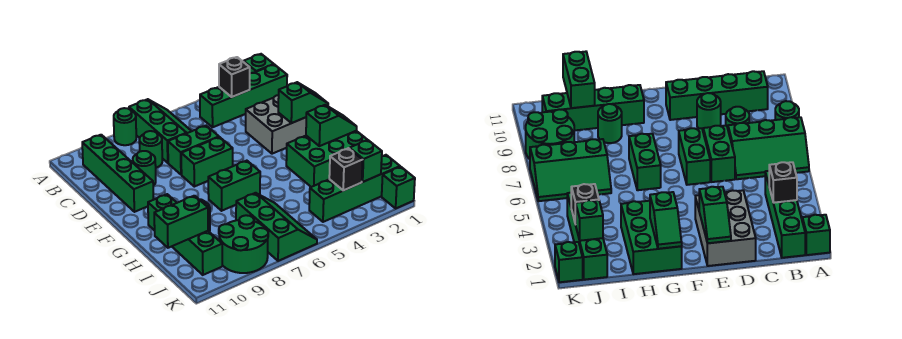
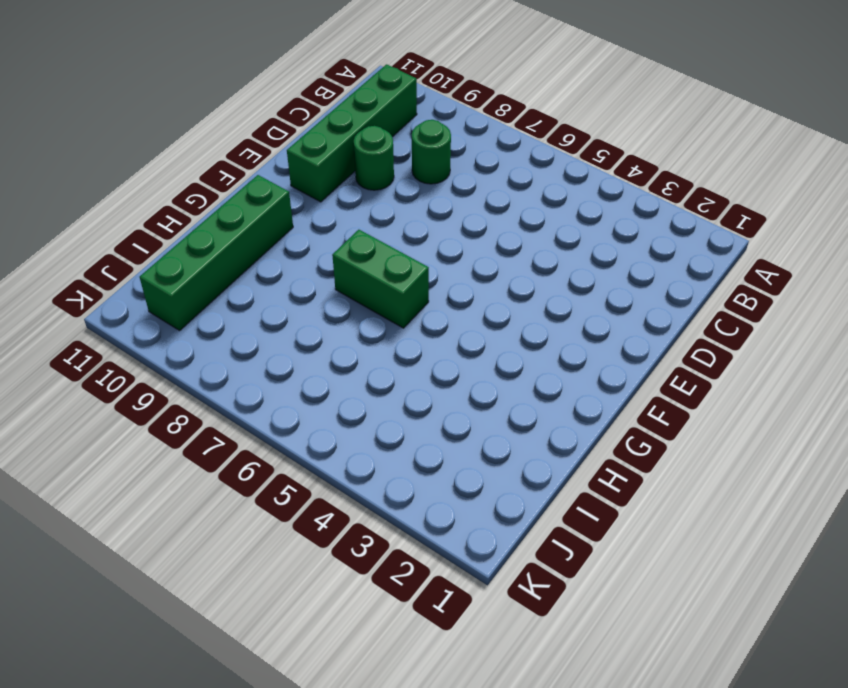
none -> green 1x1 brick [243,54,274,73]
none -> green 2x3 slope [129,99,191,163]
none -> green 1x1 round brick [114,108,136,145]

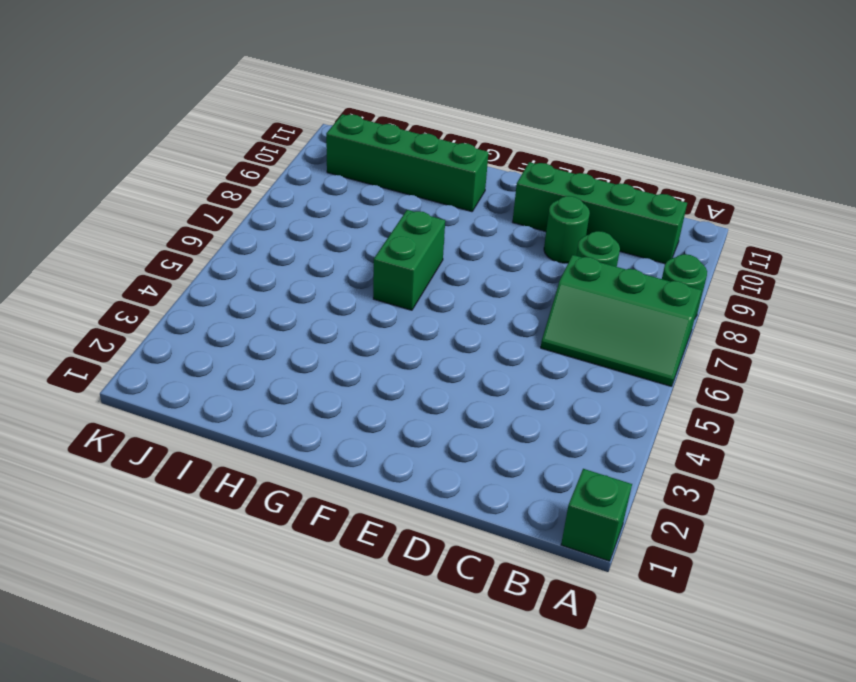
none -> green 1x4 brick [200,65,287,127]
none -> grey 2x3 brick [246,95,306,154]
none -> green 1x2 brick [168,126,219,175]

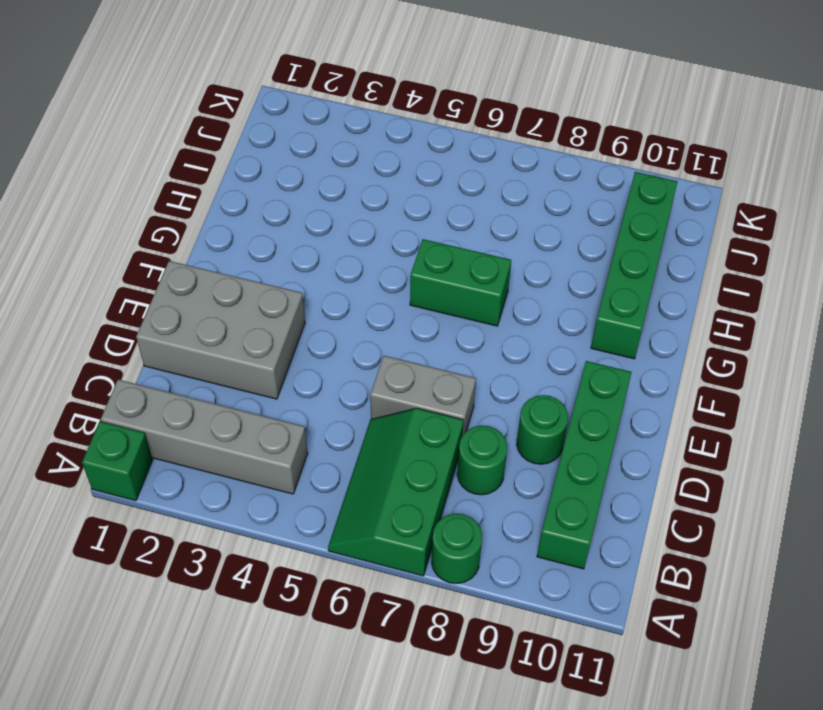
grey 1x4 brick [101,379,308,494] -> green 1x4 brick [200,65,287,127]
grey 1x2 brick [370,356,476,434] -> green 1x2 brick [168,126,219,175]
none -> green 1x2 brick [181,137,233,187]
none -> green 2x3 brick [286,131,367,187]
none -> green 1x1 round brick [598,104,622,143]

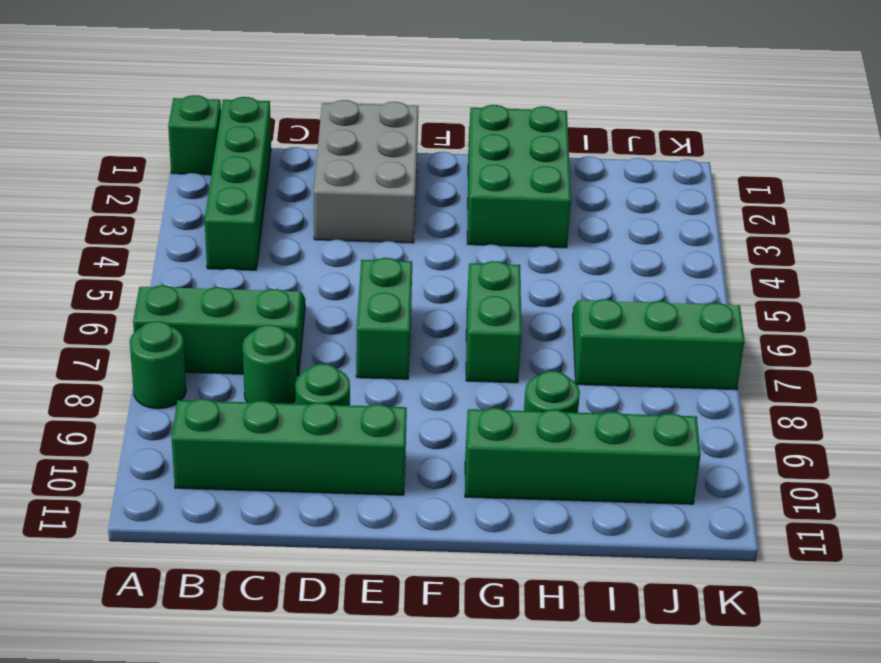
none -> green 1x2 brick [168,126,219,175]
none -> green 1x4 brick [309,155,400,222]
none -> green 2x2 round brick [219,215,268,273]

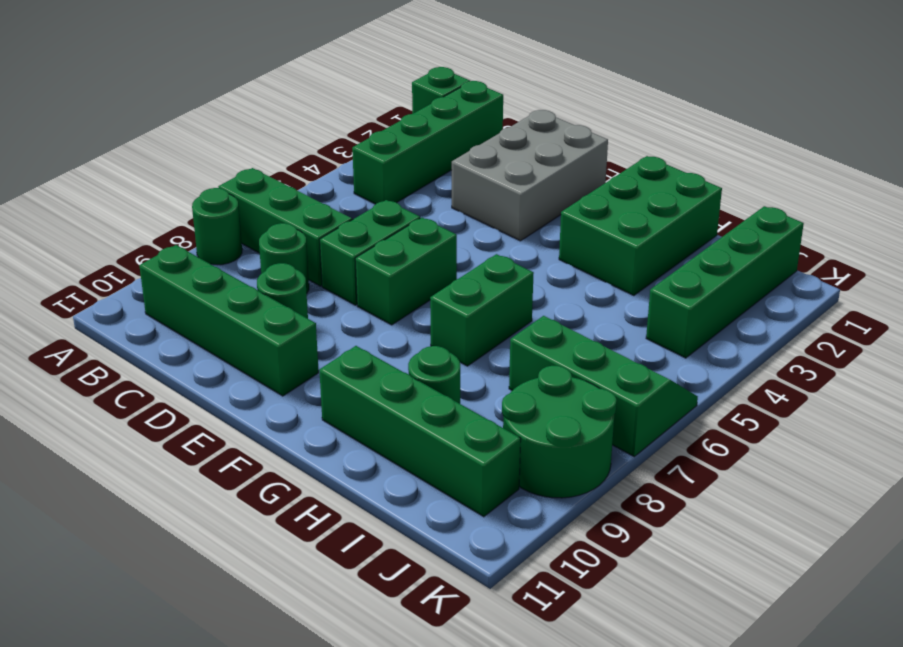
none -> green 1x1 brick [382,167,415,208]
none -> black 1x1 brick [219,57,250,97]
none -> green 1x2 slope [278,82,328,123]

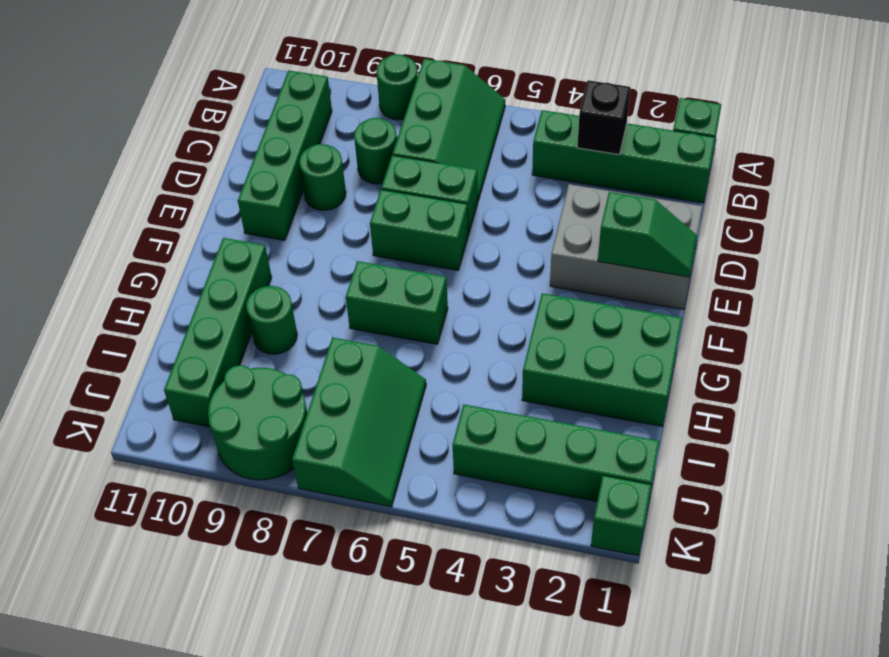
none -> green 1x2 slope [306,105,357,146]
none -> green 1x2 brick [154,196,208,248]
none -> green 1x1 brick [350,140,382,182]

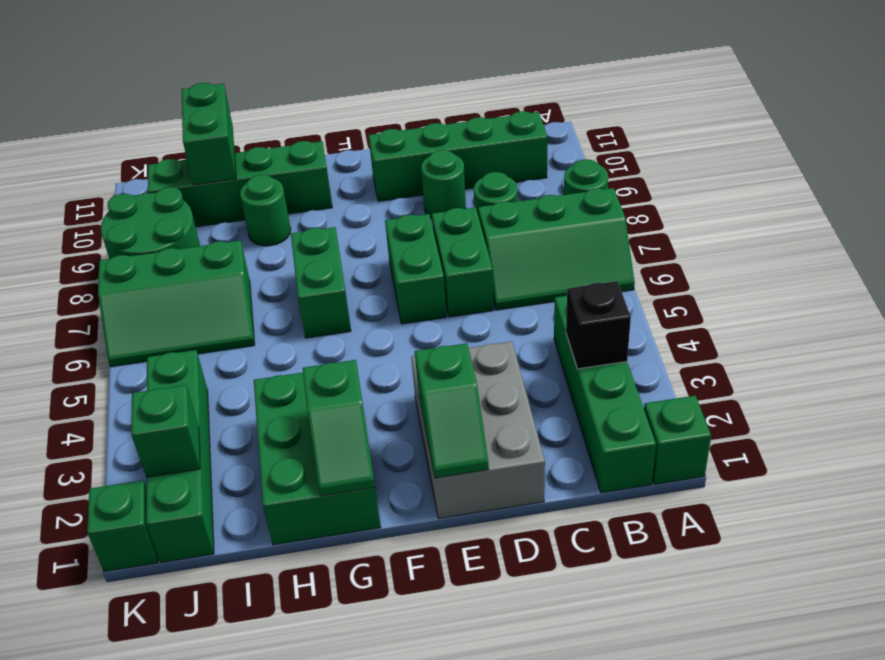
none -> black 1x1 brick [329,148,363,190]

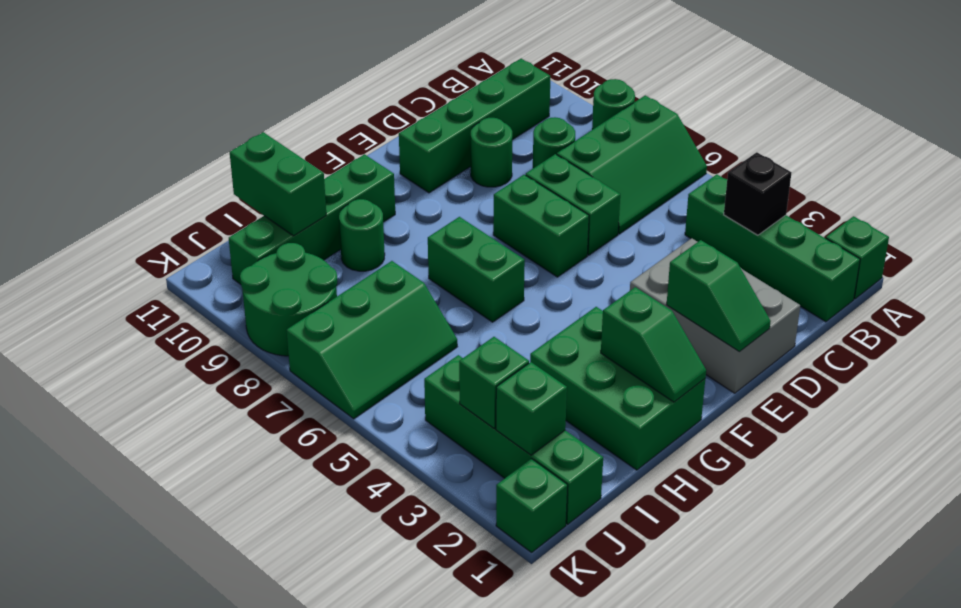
green 1x1 brick [459,337,529,428] -> black 1x1 brick [329,148,363,190]

